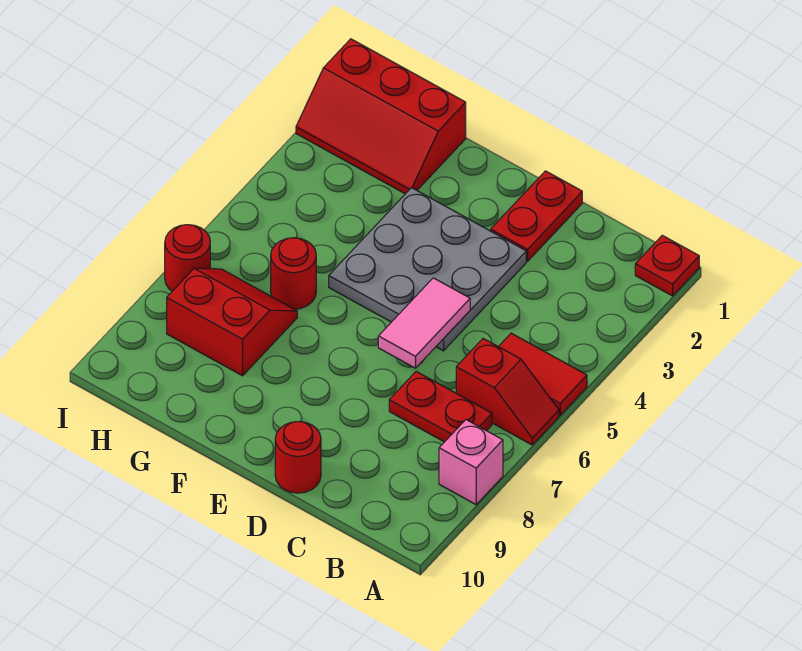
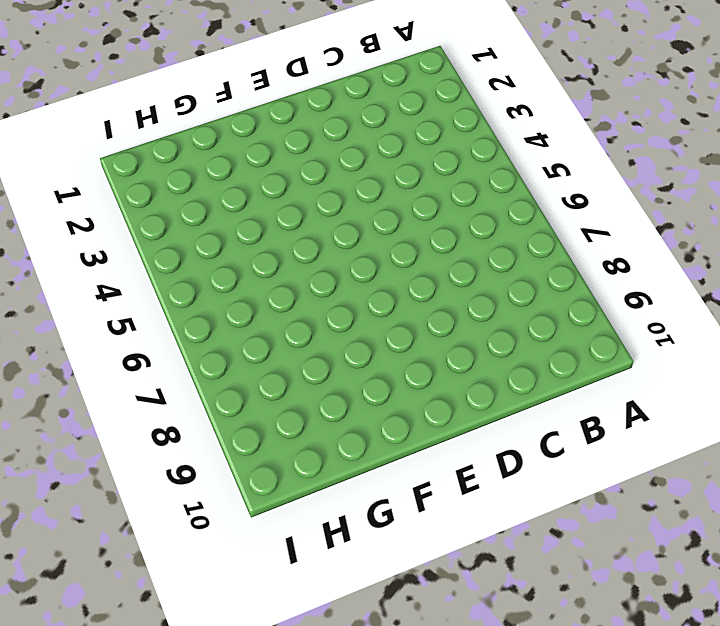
none -> red 1x1 plate [635,235,699,296]
none -> red 1x2 tile [498,333,587,415]
none -> red 1x2 slope [456,339,559,445]

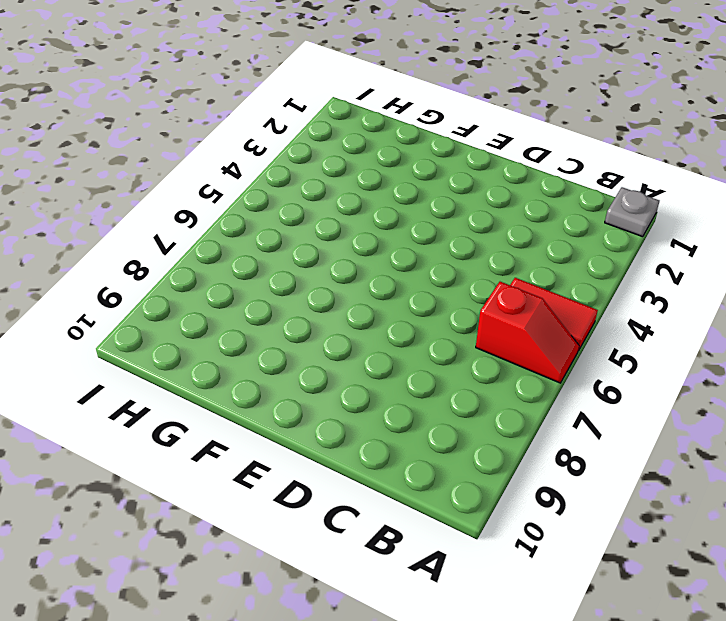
grey 1x1 plate [605,187,659,237] -> red 1x1 plate [635,235,699,296]
none -> pink 1x1 brick [439,420,503,505]
none -> red 1x2 plate [389,372,492,442]
none -> red 1x2 plate [491,171,582,261]

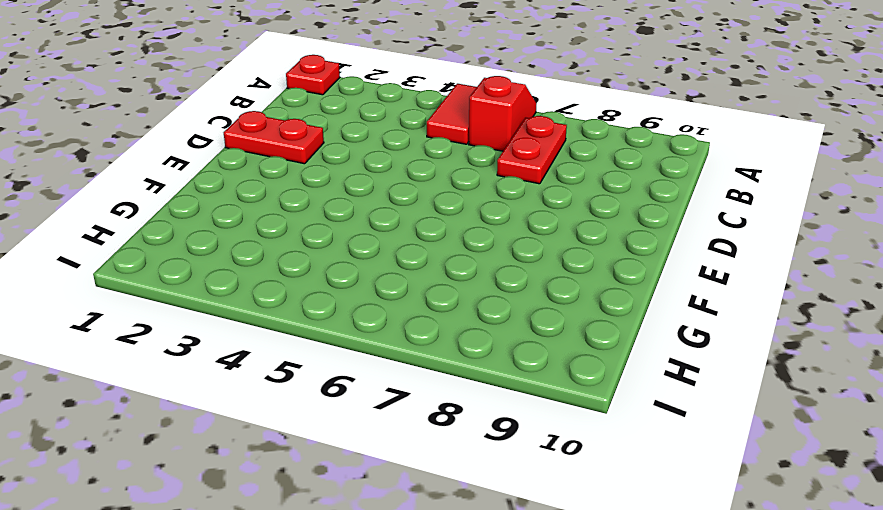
none -> pink 1x1 brick [439,420,503,505]
none -> grey 3x3 plate [329,188,526,351]
none -> red 1x1 round brick [275,422,321,493]

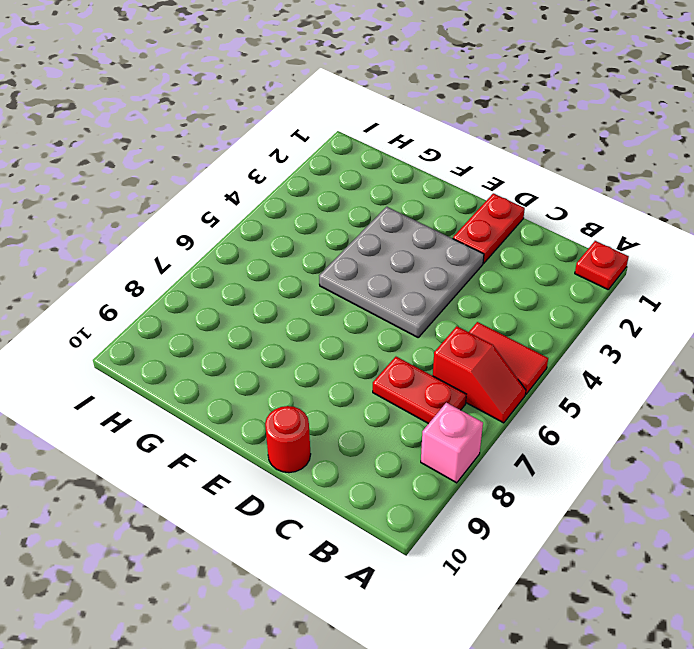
none -> red 2x3 slope [296,39,466,194]
none -> red 1x1 round brick [271,238,316,309]
none -> red 2x2 slope [167,268,297,376]

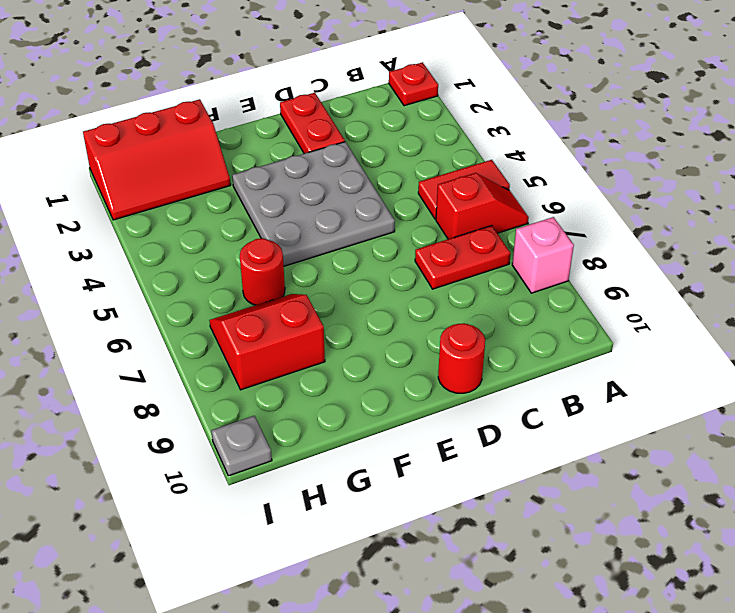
grey 1x1 plate [211,416,272,476] -> none
none -> red 1x1 round brick [165,225,210,291]
none -> pink 1x2 tile [378,278,470,368]

